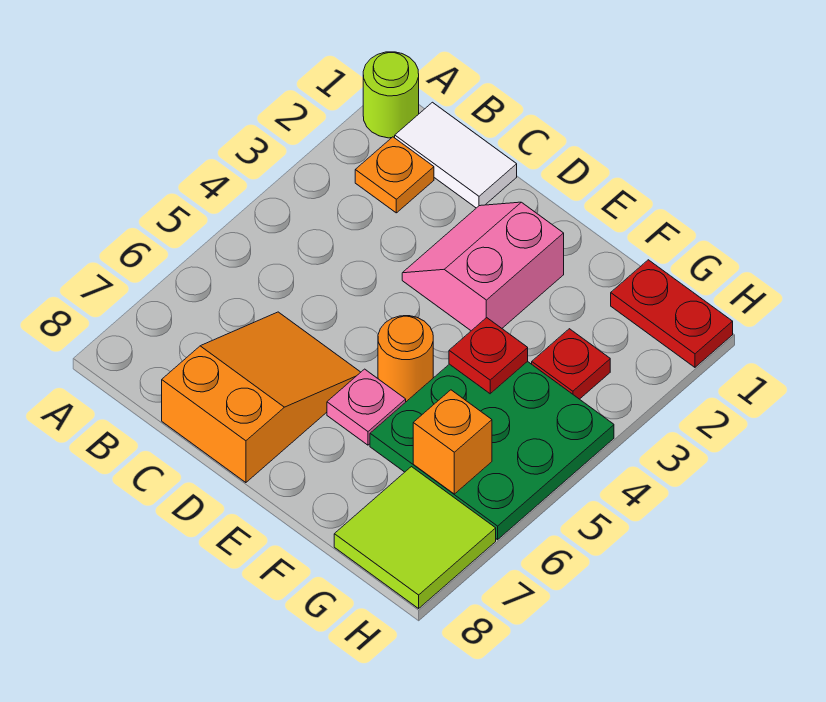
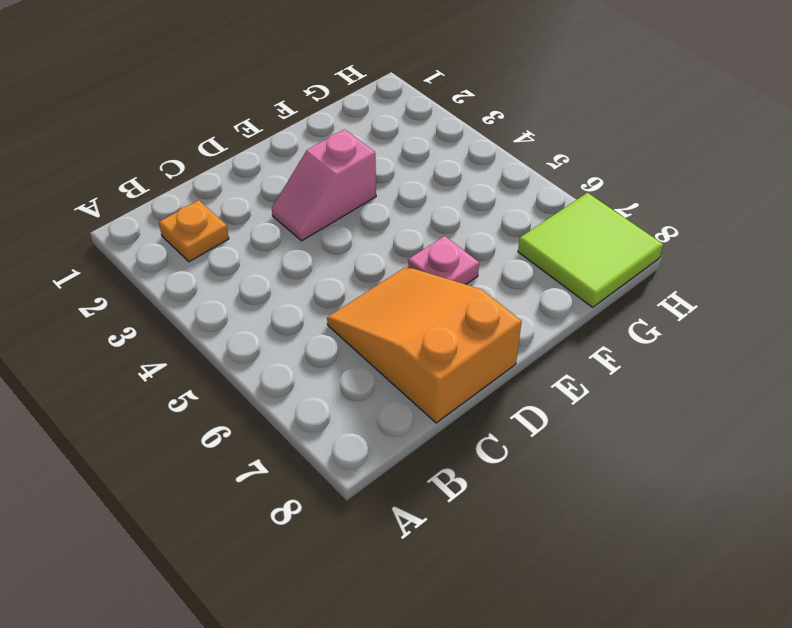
pink 1x2 slope [272,129,376,241] -> pink 2x2 slope [402,202,564,331]
none -> lime 1x1 round brick [363,52,419,138]
none -> white 1x2 tile [395,102,517,208]
none -> orange 1x1 round brick [378,316,433,402]

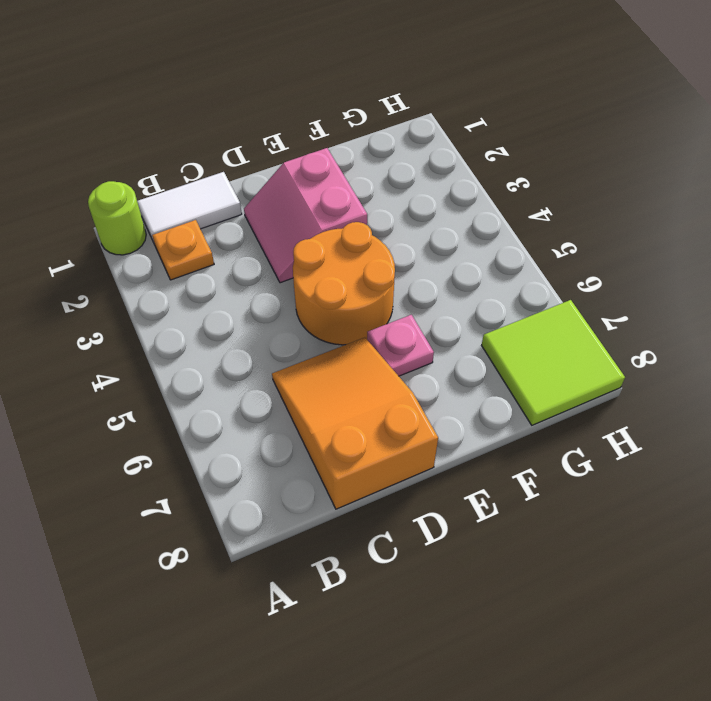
orange 2x2 round brick [293,222,395,345] -> orange 1x1 round brick [378,316,433,402]
none -> green 3x3 plate [370,361,614,540]
none -> red 1x2 plate [611,260,733,367]
none -> red 1x1 plate [532,329,610,399]

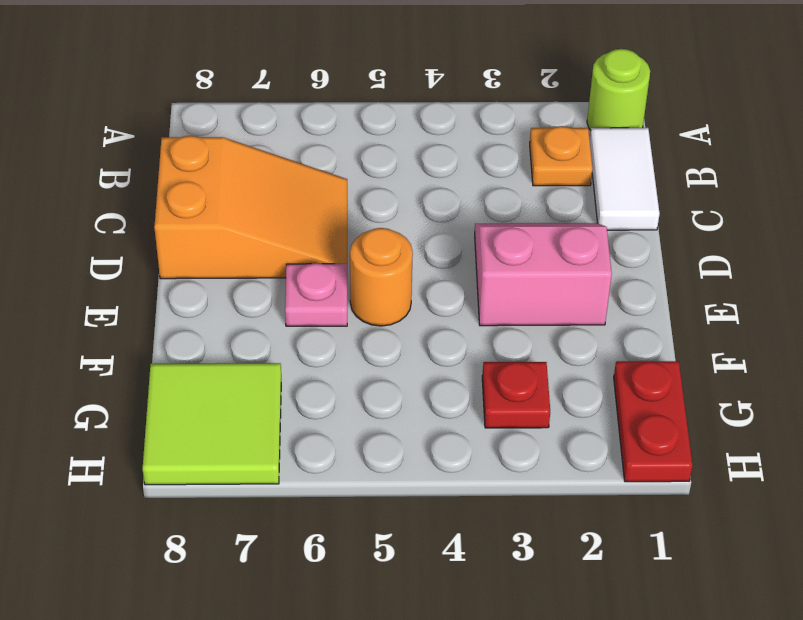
none -> green 3x3 plate [370,361,614,540]
none -> red 1x1 plate [449,318,528,394]
none -> orange 1x1 brick [413,390,492,494]

